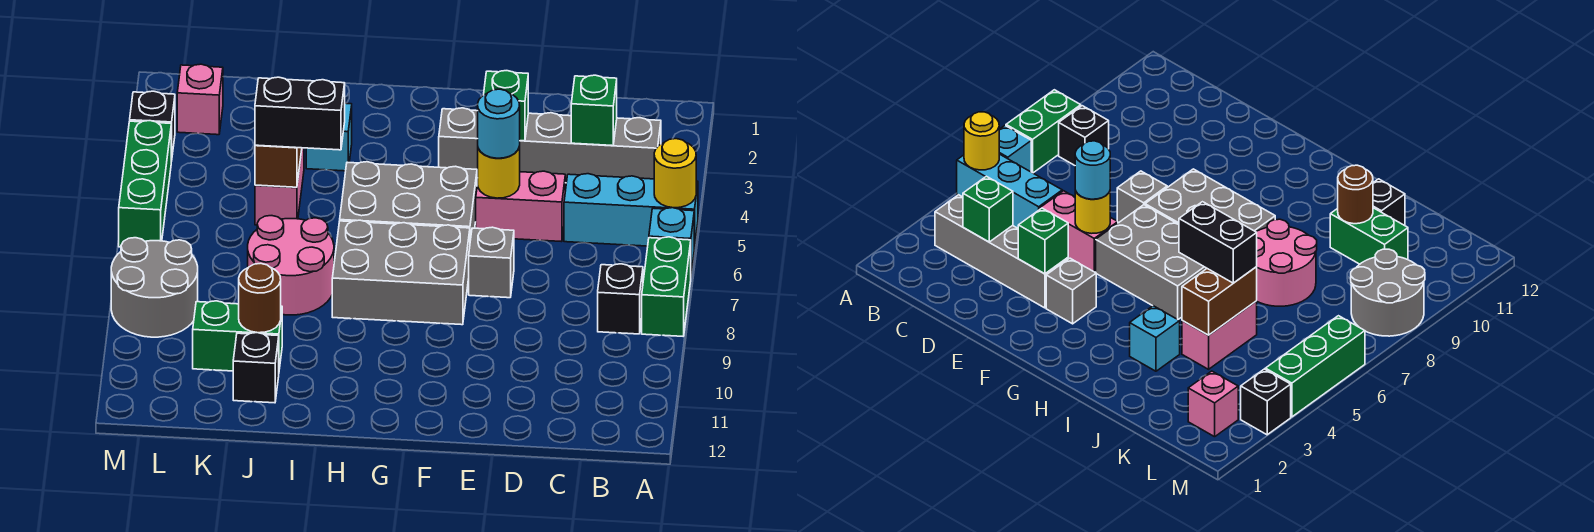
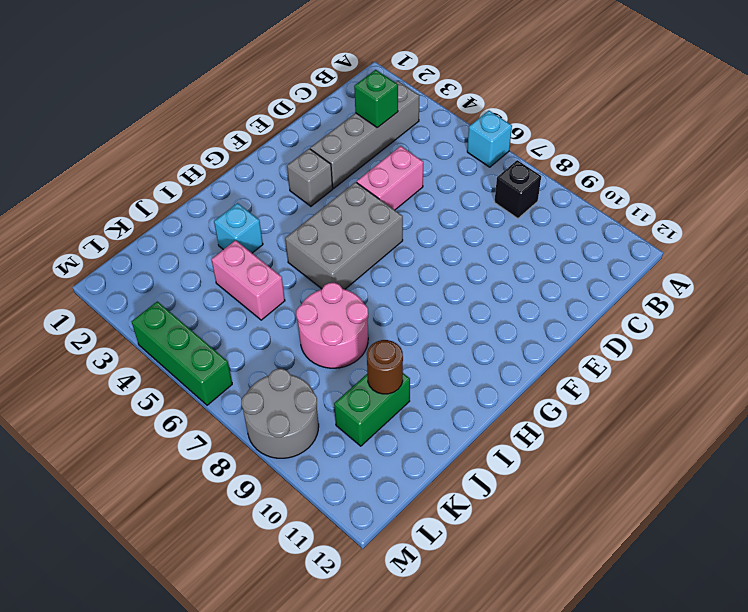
none -> cyan 1x3 brick [564,174,698,248]
none -> green 1x2 brick [642,237,691,336]
none -> grey 1x1 brick [469,227,514,298]

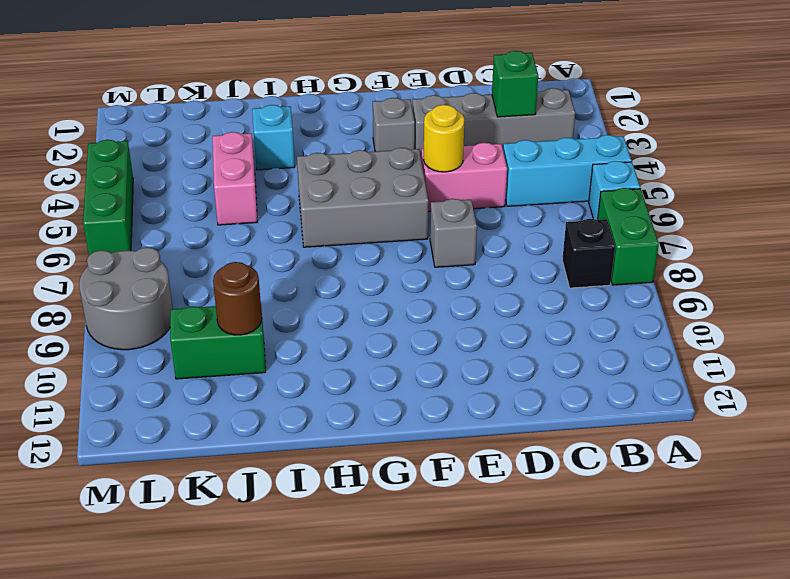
none -> grey 2x3 brick [332,220,470,325]
none -> pink 2x2 round brick [248,216,334,315]
none -> black 1x1 brick [233,333,279,403]

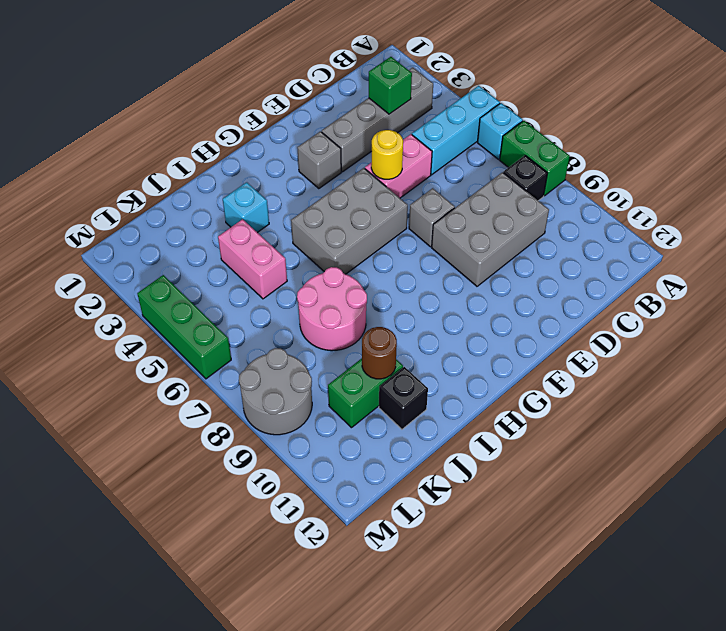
grey 2x3 brick [432,172,549,286] -> grey 2x3 brick moved to [332,220,470,325]
none -> pink 1x1 brick [177,64,223,135]
none -> black 1x1 brick [130,91,175,161]
none -> yellow 1x1 round brick [654,139,696,208]

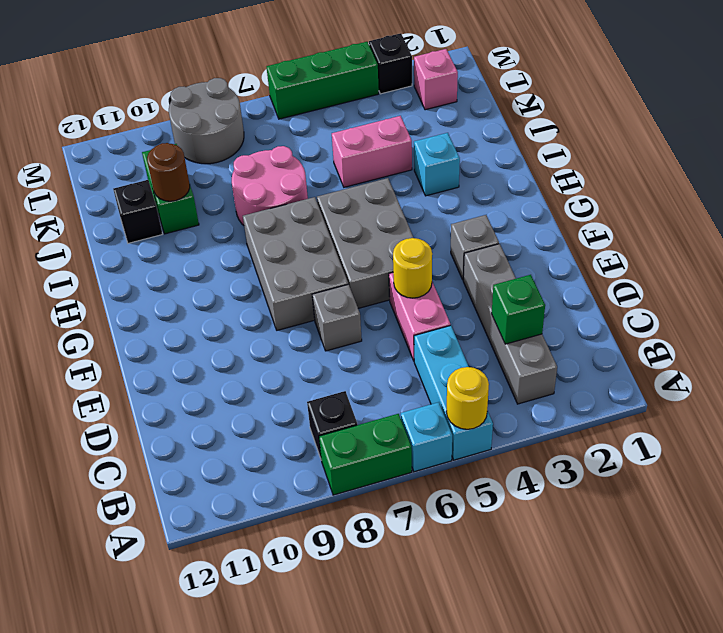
none -> green 1x1 brick [484,71,528,141]
none -> brown 1x2 brick [255,145,302,187]
none -> cyan 1x1 round brick [478,89,520,158]

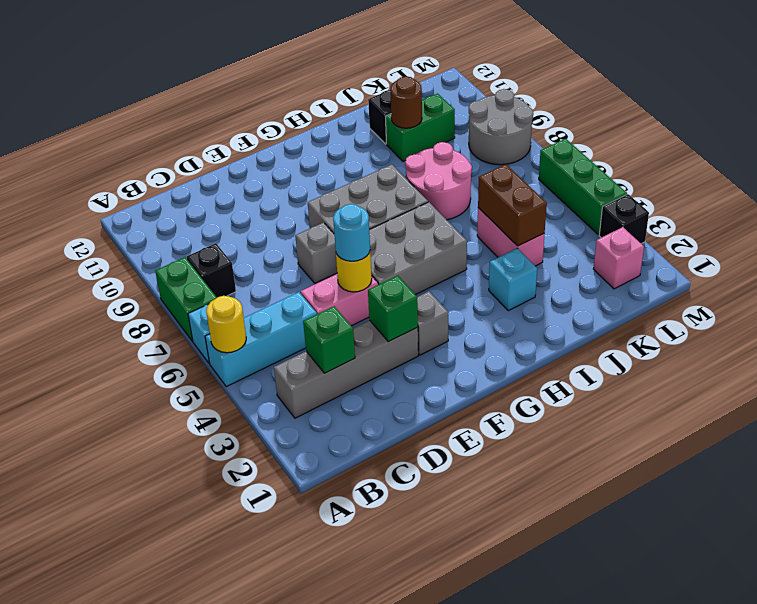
none -> black 1x2 brick [255,77,345,150]

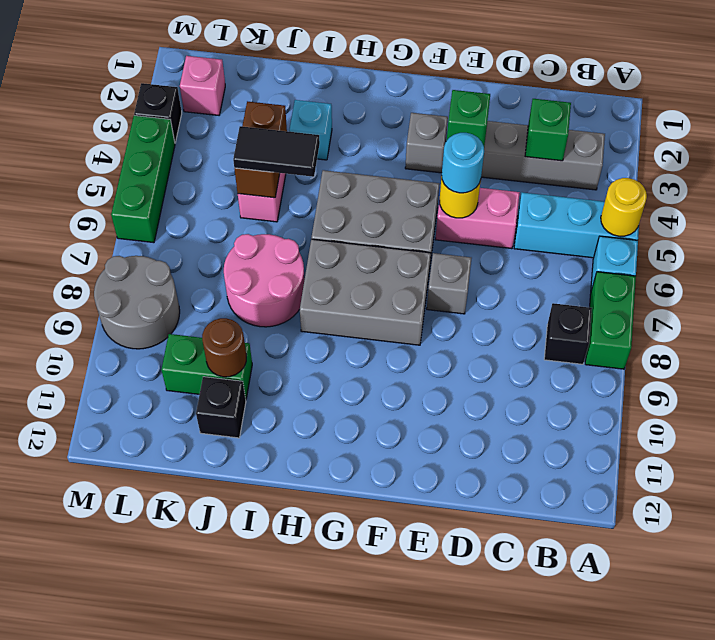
black 1x2 tile [233,126,320,177] -> black 1x2 brick [255,77,345,150]

